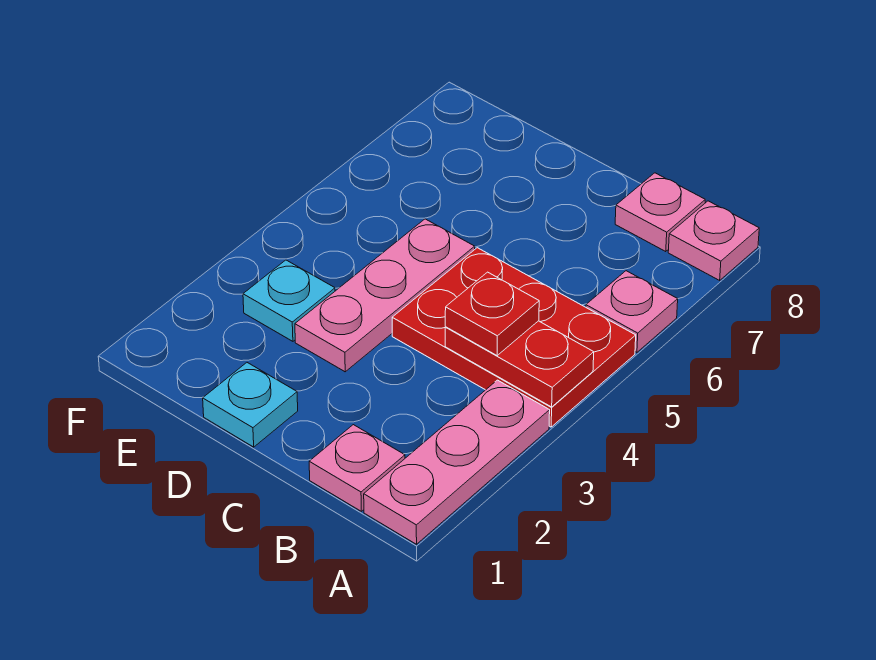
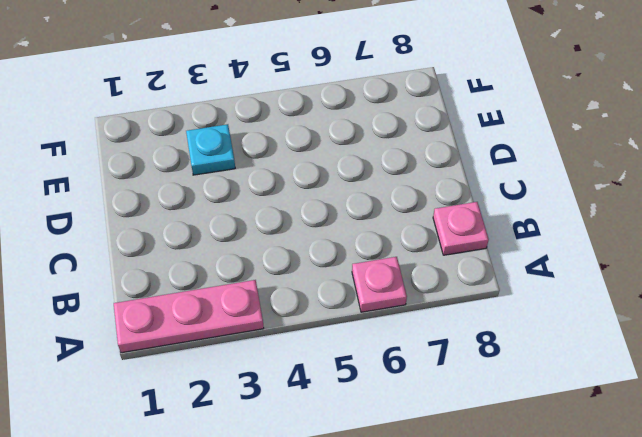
none -> red 2x3 plate [392,248,636,427]
none -> pink 1x1 plate [668,201,759,280]

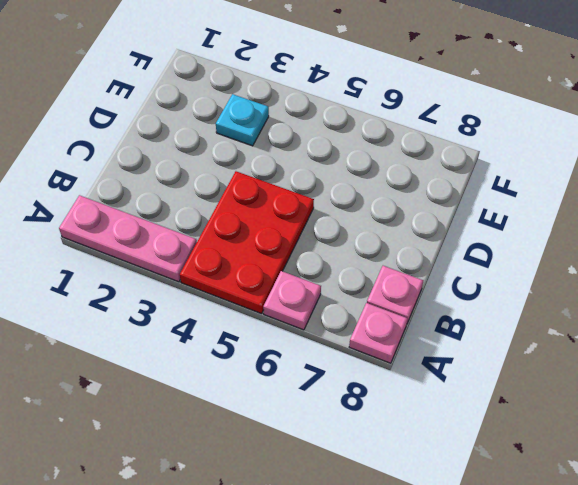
none -> pink 1x1 plate [309,425,405,511]
none -> cyan 1x1 plate [203,363,298,447]

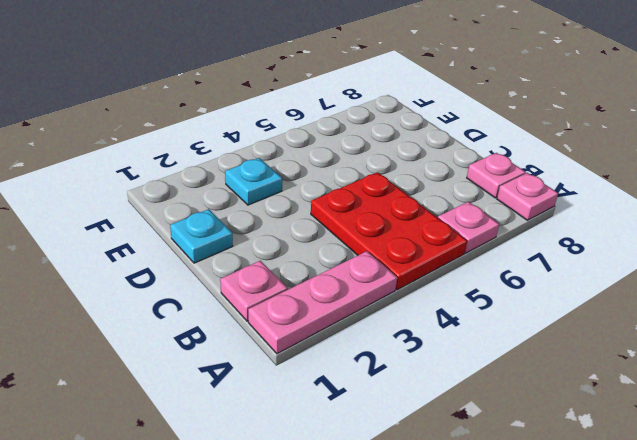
none -> pink 1x3 plate [295,219,475,372]
none -> red 1x2 plate [445,321,594,407]

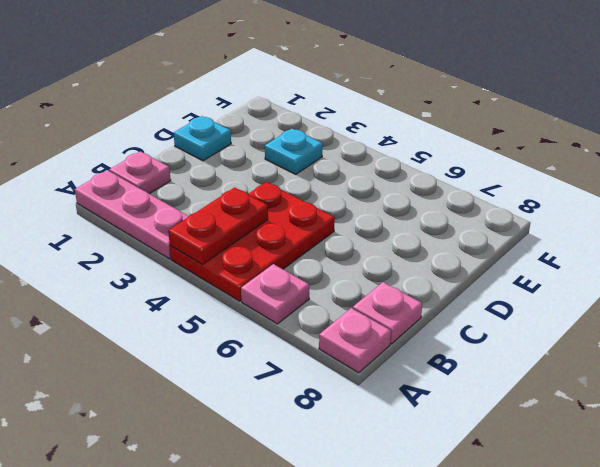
none -> pink 1x3 plate [295,219,475,372]
none -> red 1x1 plate [445,272,539,356]

